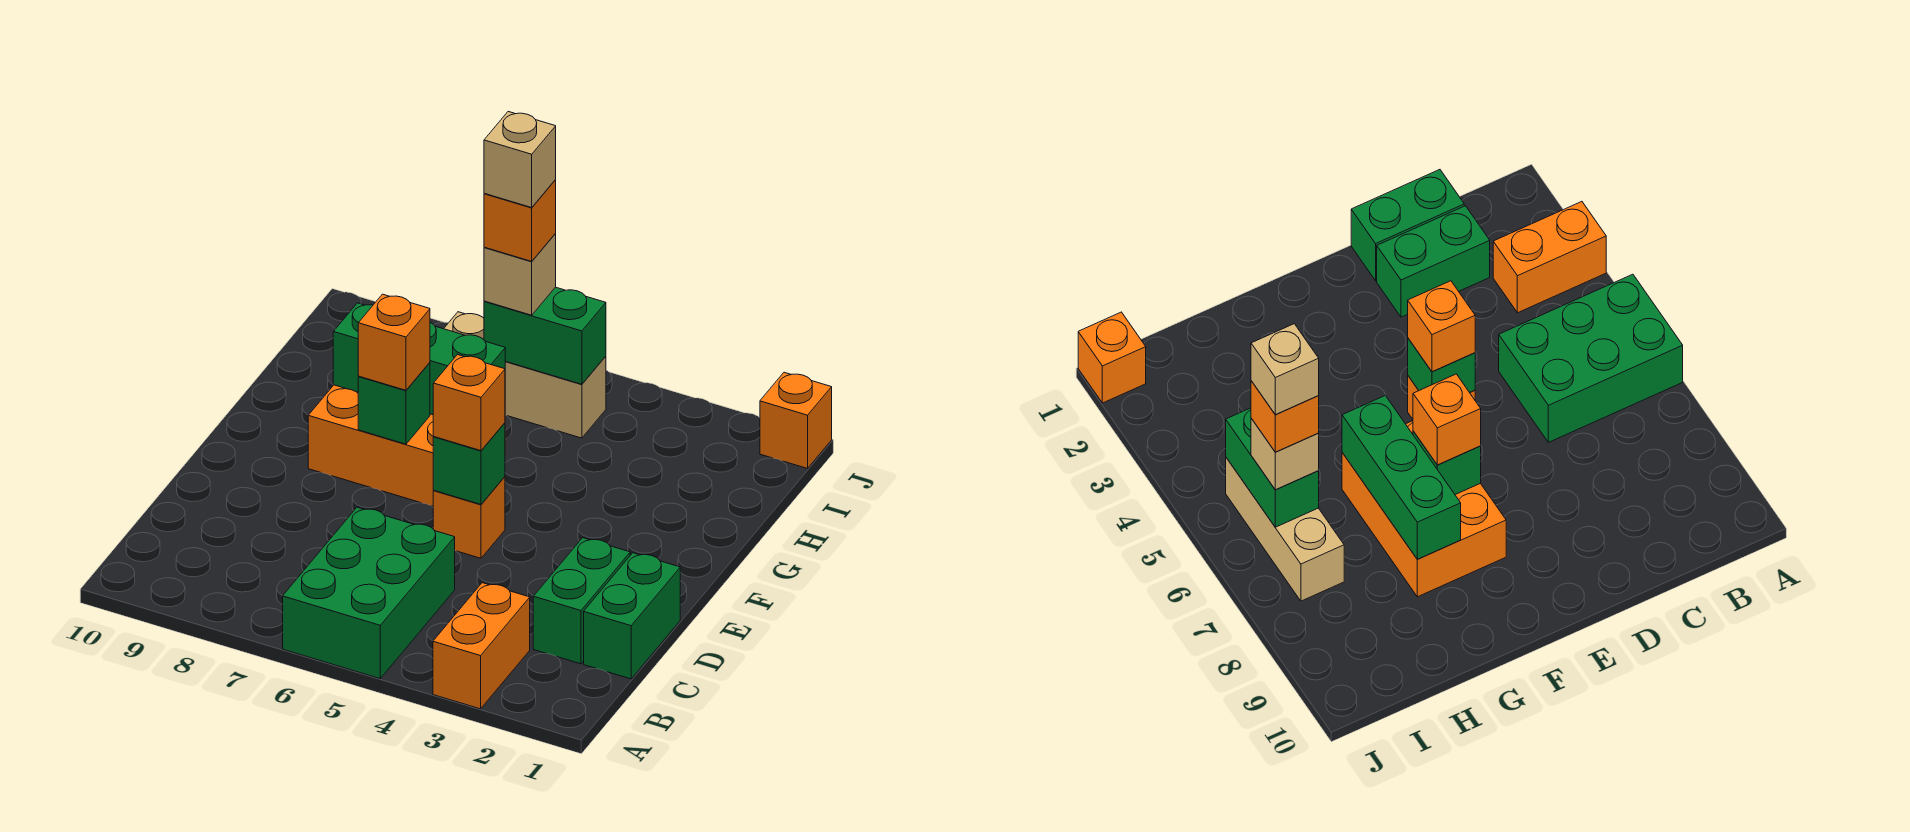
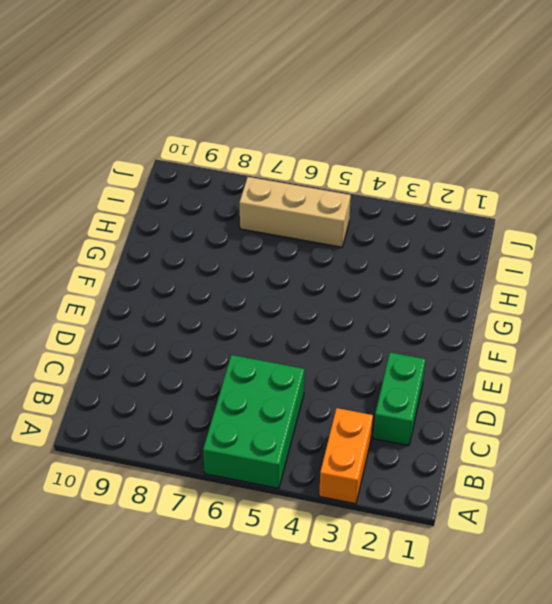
none -> green 1x2 brick [584,553,680,679]
none -> orange 1x1 brick [433,477,505,558]
none -> orange 2x3 brick [308,385,434,506]

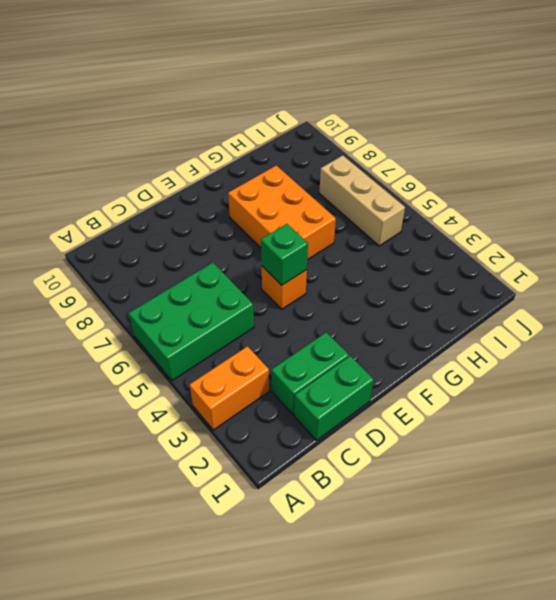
none -> orange 1x1 brick [760,372,832,468]
none -> green 1x1 brick [358,363,430,444]
none -> green 1x3 brick [333,303,505,415]

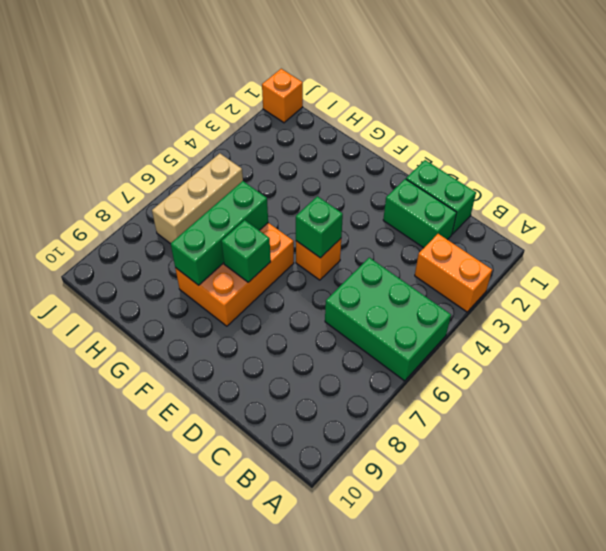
none -> green 1x2 brick [484,287,606,384]
none -> orange 1x1 brick [433,355,505,451]
none -> orange 1x1 brick [358,294,430,390]

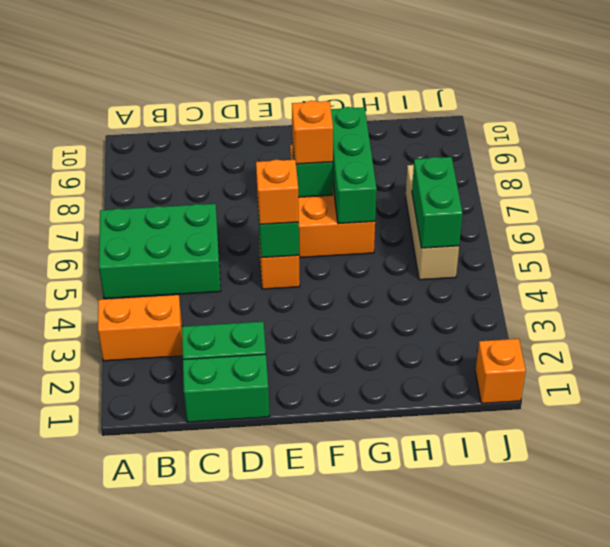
none -> tan 1x1 brick [484,234,556,315]
none -> orange 1x1 brick [484,180,556,261]
none -> tan 1x1 brick [484,112,556,208]

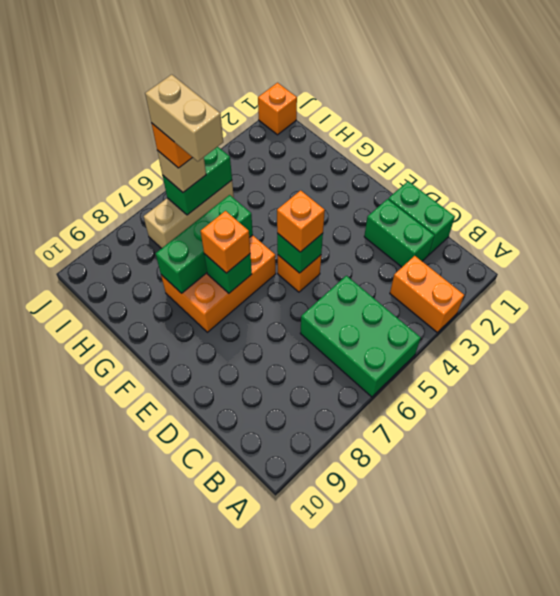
tan 1x2 brick [145,75,223,161] -> tan 1x1 brick [484,112,556,208]

